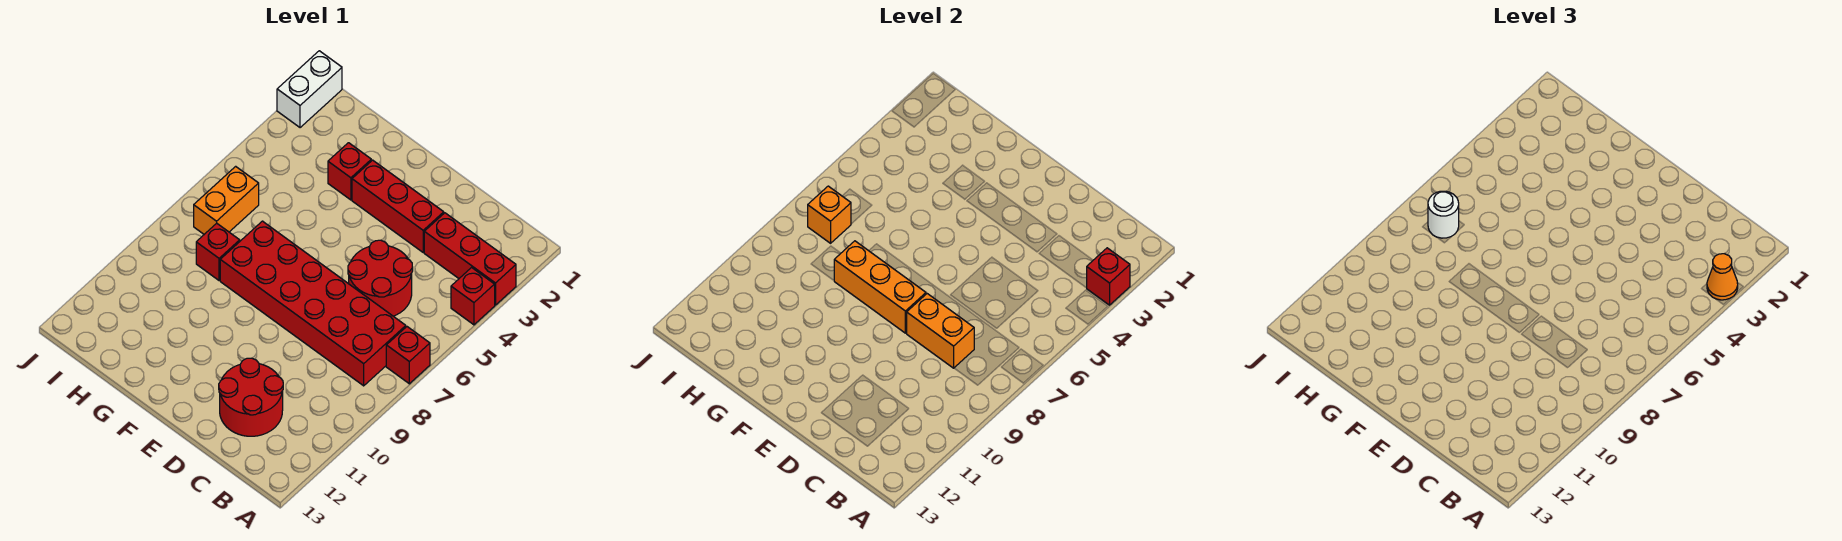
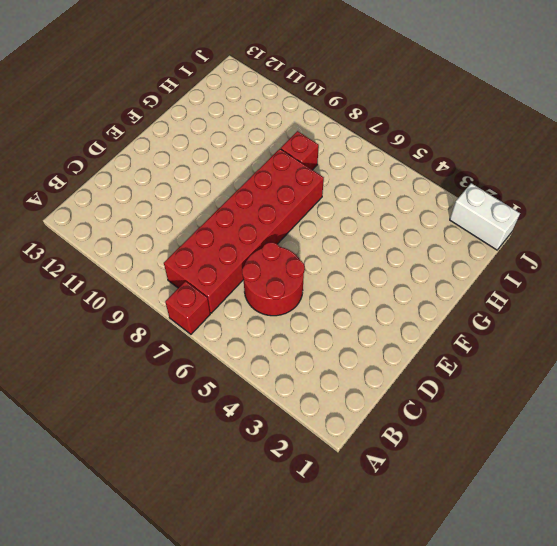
none -> red 1x3 brick [424,213,516,305]
none -> red 1x1 brick [451,268,495,325]
none -> red 2x2 round brick [219,358,283,436]

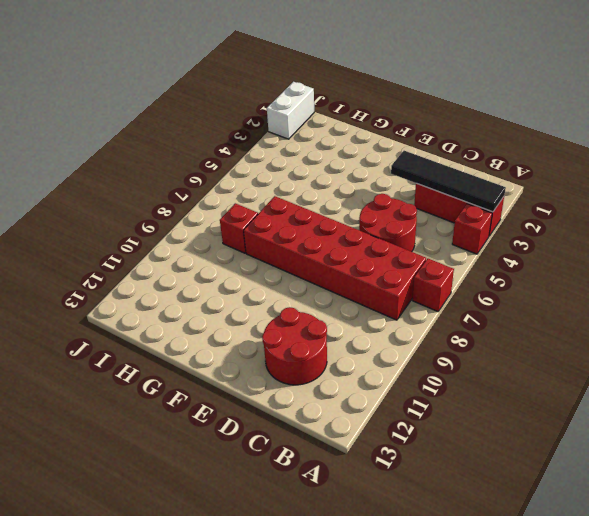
black 1x4 tile [391,151,506,212] -> red 1x1 brick [1087,248,1130,305]
none -> red 1x3 brick [352,160,444,252]
none -> red 1x1 brick [328,143,371,200]
none -> orange 1x2 brick [194,166,259,234]

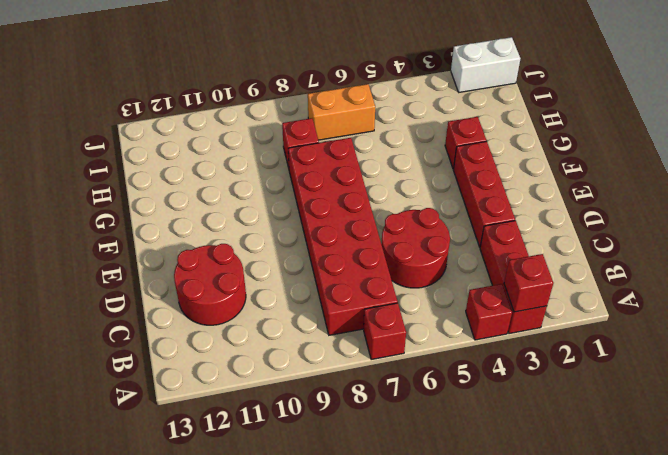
none -> orange 1x2 brick [906,294,974,368]
none -> orange 1x3 brick [834,241,926,333]
none -> orange 1x1 brick [808,186,851,243]

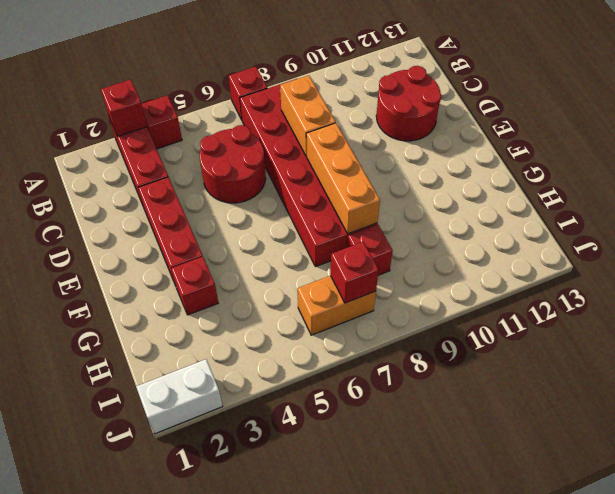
red 1x1 brick [331,242,379,303] -> orange 1x1 brick [808,186,851,243]
none -> orange 1x1 cone [1707,254,1738,300]
none -> white 1x1 round brick [1428,191,1459,238]

